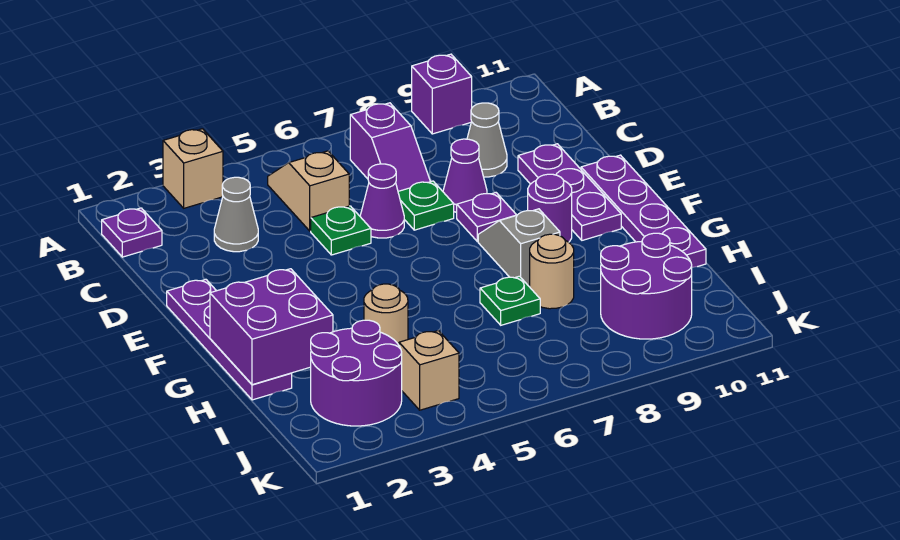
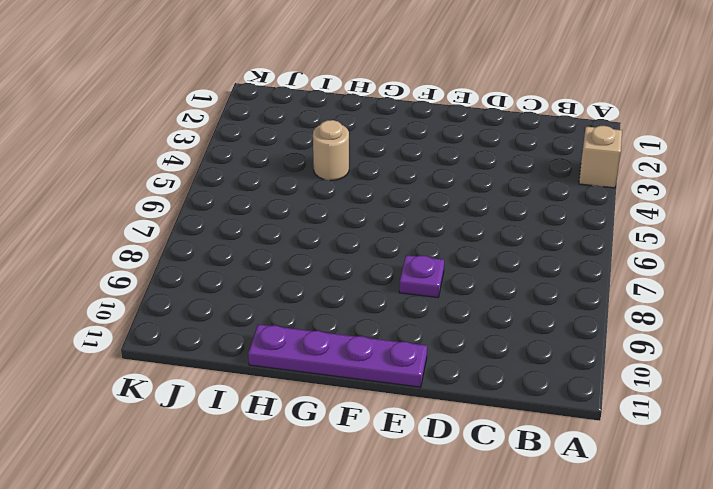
none -> purple 1x1 brick [412,54,472,134]
none -> purple 1x1 plate [102,208,162,257]
none -> tan 1x2 slope [268,151,349,231]

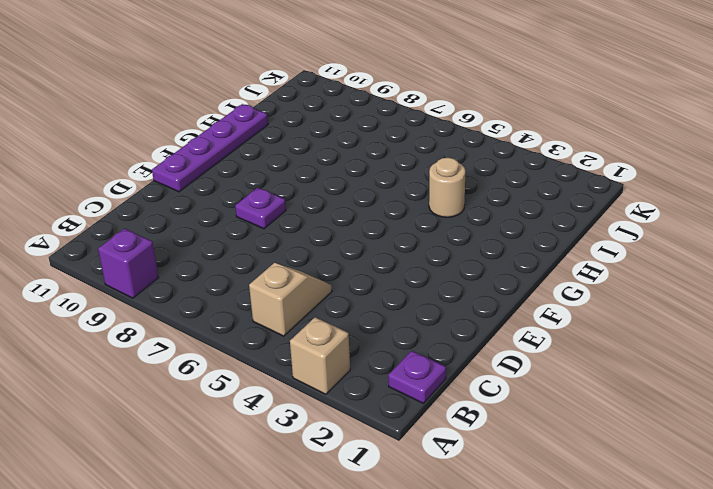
tan 1x2 slope [249,263,332,336] -> tan 1x2 slope turned to [268,151,349,231]
none -> purple 1x2 slope [350,103,430,191]
none -> grey 1x1 cone [214,177,258,252]
none -> grey 1x1 cone [467,103,507,177]

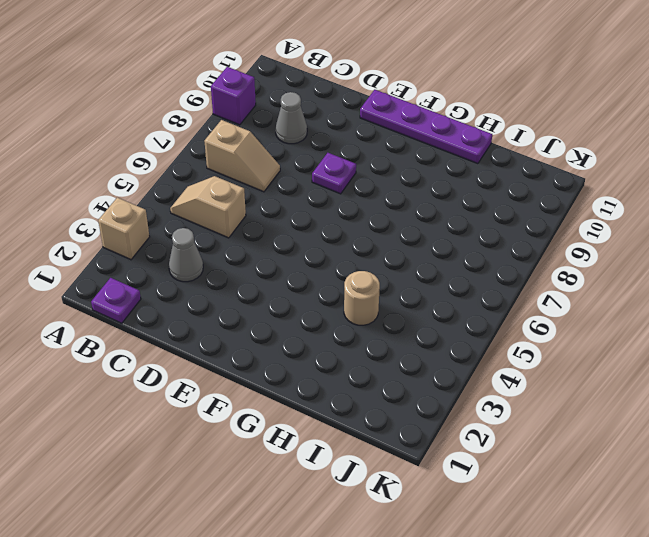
tan 1x2 slope [204,120,280,192] -> purple 1x2 slope [350,103,430,191]
none -> green 1x1 plate [311,206,371,255]
none -> purple 1x1 cone [360,164,404,238]
none -> green 1x1 plate [398,181,454,230]

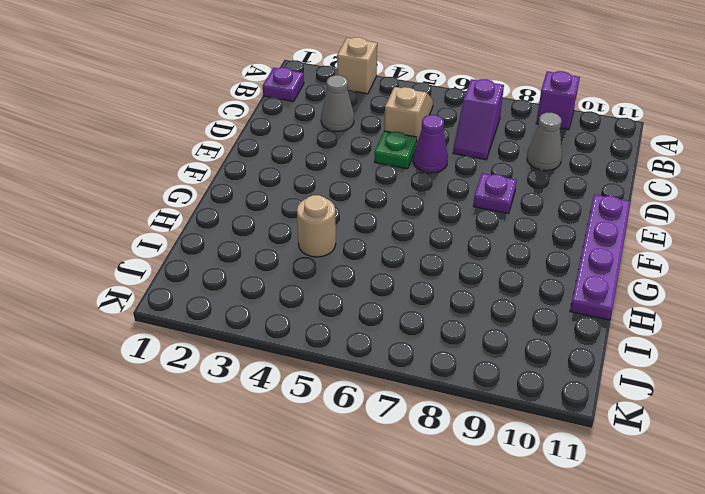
none -> green 1x1 plate [398,181,454,230]
none -> purple 1x1 cone [443,139,487,212]
none -> purple 1x3 plate [518,144,621,240]

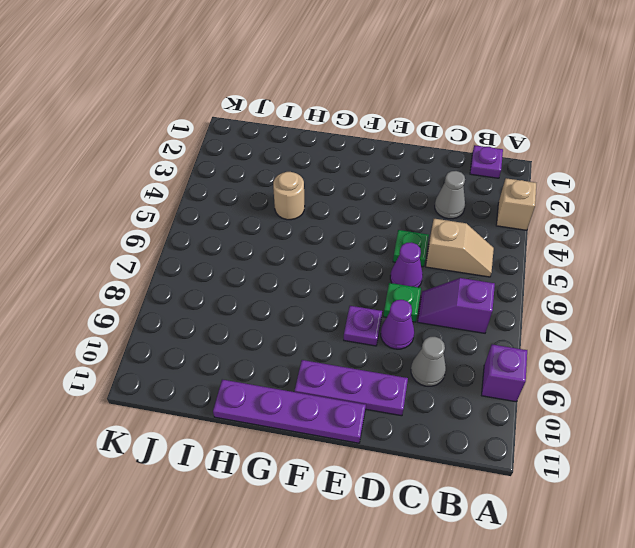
none -> purple 1x4 plate [167,279,292,400]
none -> grey 1x2 slope [478,209,560,287]
none -> purple 1x1 round brick [528,174,572,242]

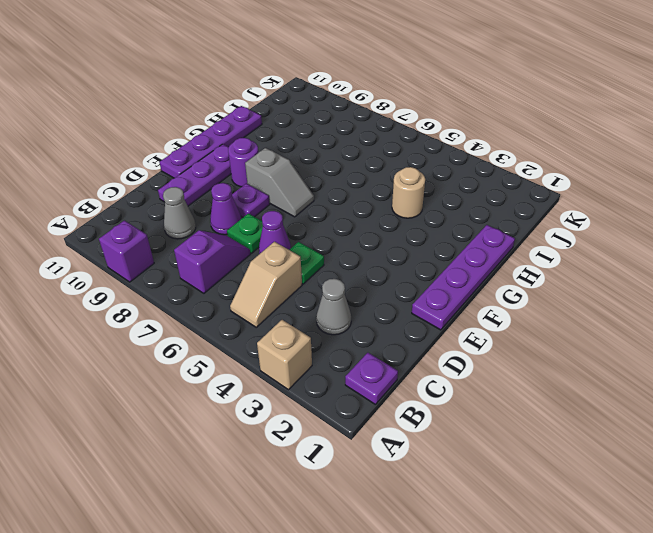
grey 1x2 slope [245,148,314,217] -> grey 1x2 slope turned to [478,209,560,287]
none -> green 1x1 plate [480,276,540,325]
none -> tan 1x1 round brick [530,234,574,309]
none -> purple 2x2 round brick [311,320,402,426]

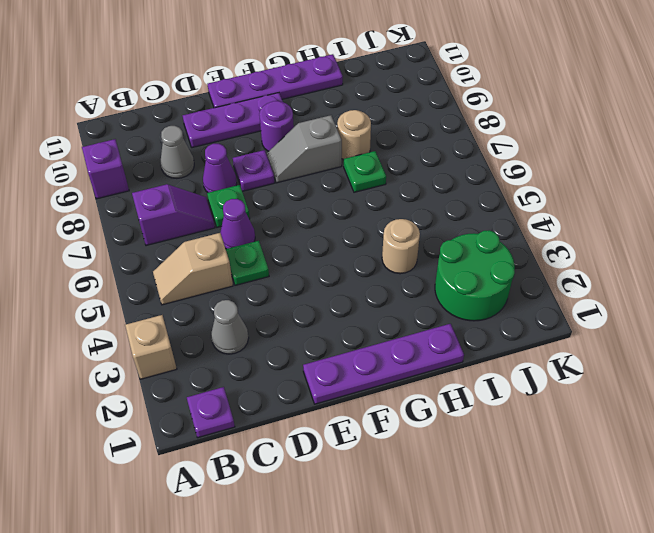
green 2x2 round brick [435,230,515,321] -> purple 2x2 round brick [311,320,402,426]
none -> purple 2x2 round brick [601,233,692,339]
none -> tan 1x1 brick [399,330,459,410]
none -> purple 2x2 brick [210,269,333,385]

